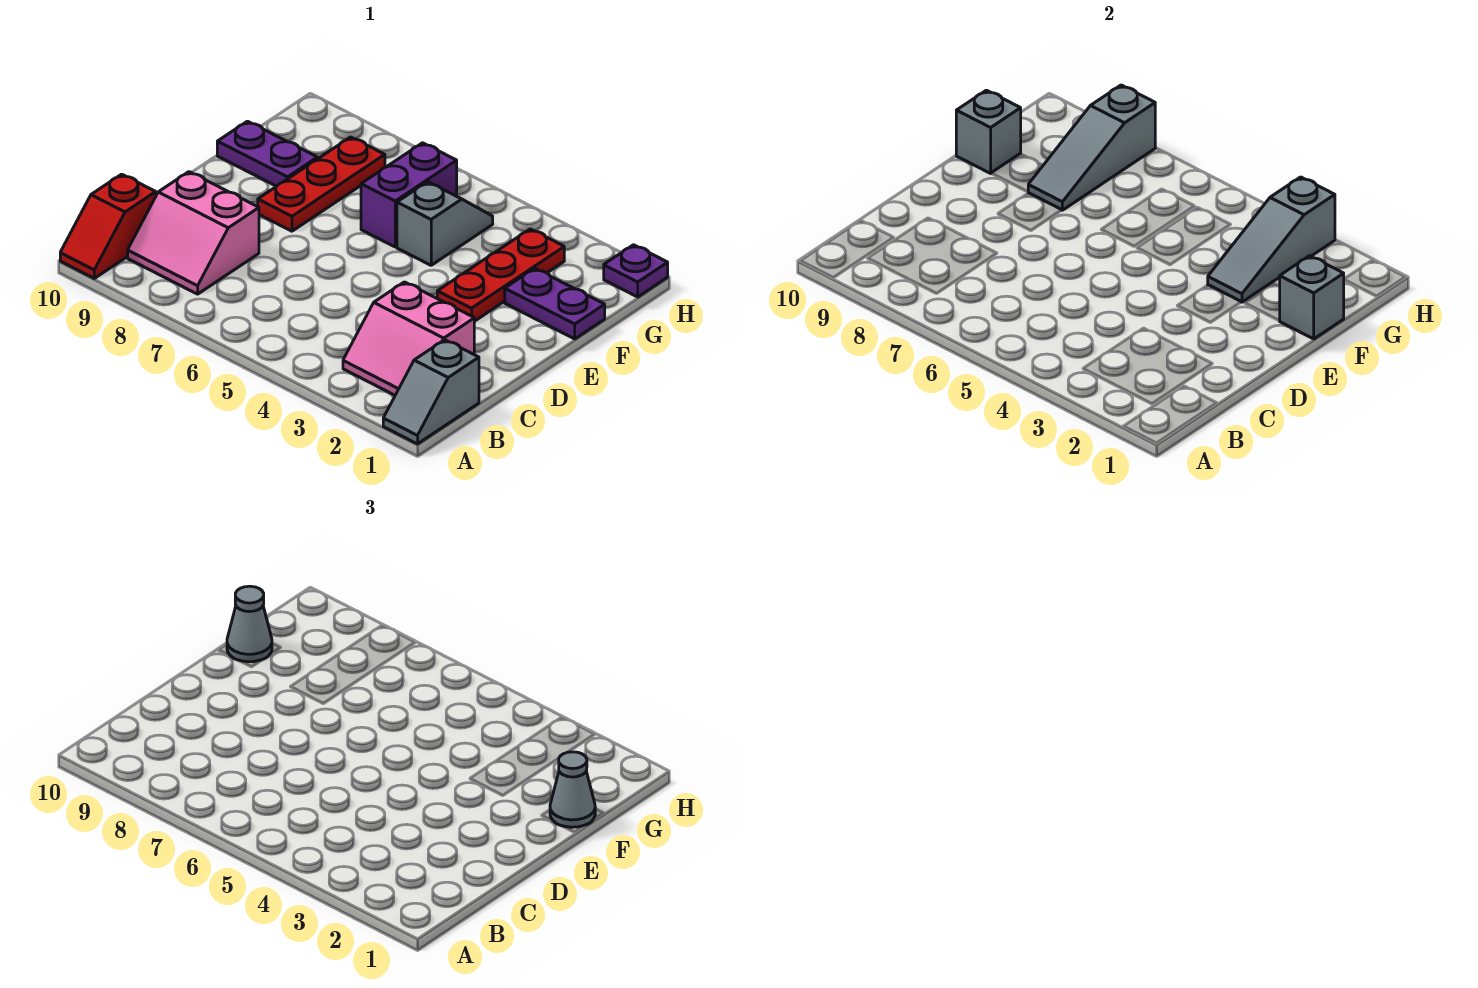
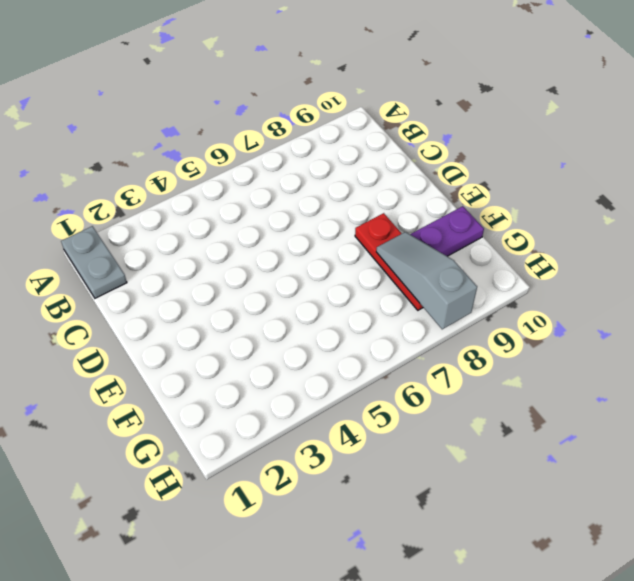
grey 1x2 plate [61,226,127,298] -> grey 1x2 slope [383,340,479,444]
none -> red 1x2 slope [60,174,156,278]
none -> pink 2x2 slope [343,282,474,395]
none -> pink 2x2 slope [128,172,259,294]

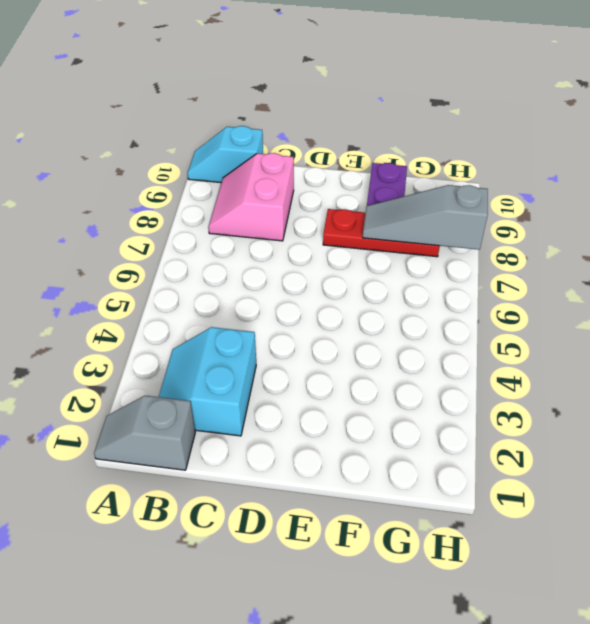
cyan 1x2 slope [188,126,263,183] -> red 1x2 slope [60,174,156,278]
cyan 2x2 slope [159,327,256,436] -> pink 2x2 slope [343,282,474,395]
none -> red 1x3 plate [437,229,564,321]
none -> purple 1x2 plate [505,268,605,339]
none -> grey 1x2 slope [397,182,493,265]

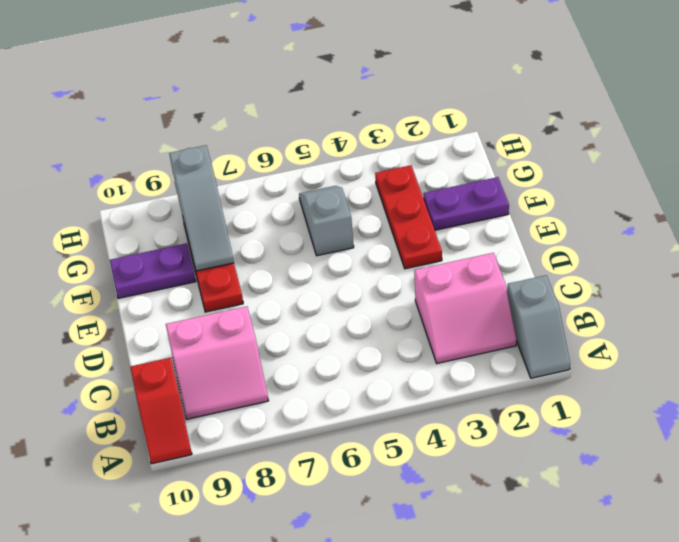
none -> purple 1x2 brick [361,143,457,247]
none -> purple 1x1 plate [604,245,668,297]
none -> grey 1x1 brick [1280,256,1344,339]

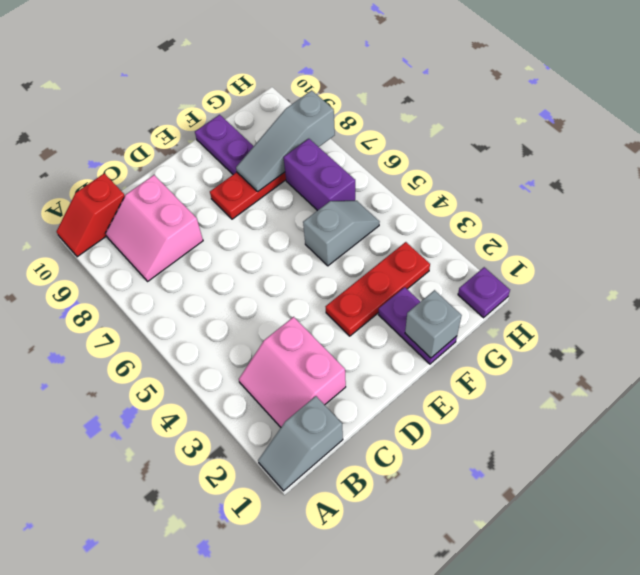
purple 1x2 brick [283,139,355,211] -> purple 1x2 brick turned to [361,143,457,247]
none -> grey 1x3 slope [1208,177,1335,302]
none -> grey 1x1 brick [956,90,1021,173]
none -> grey 1x1 cone [550,752,595,827]

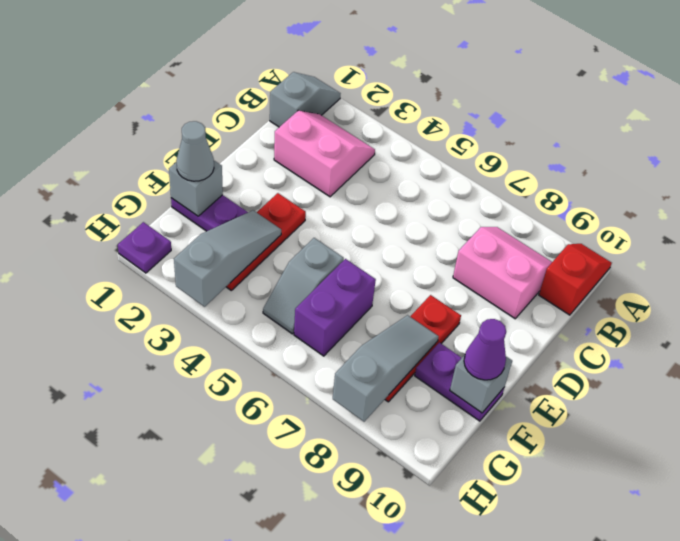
purple 1x1 cone [464,319,506,380] -> grey 1x1 cone [227,586,272,662]

